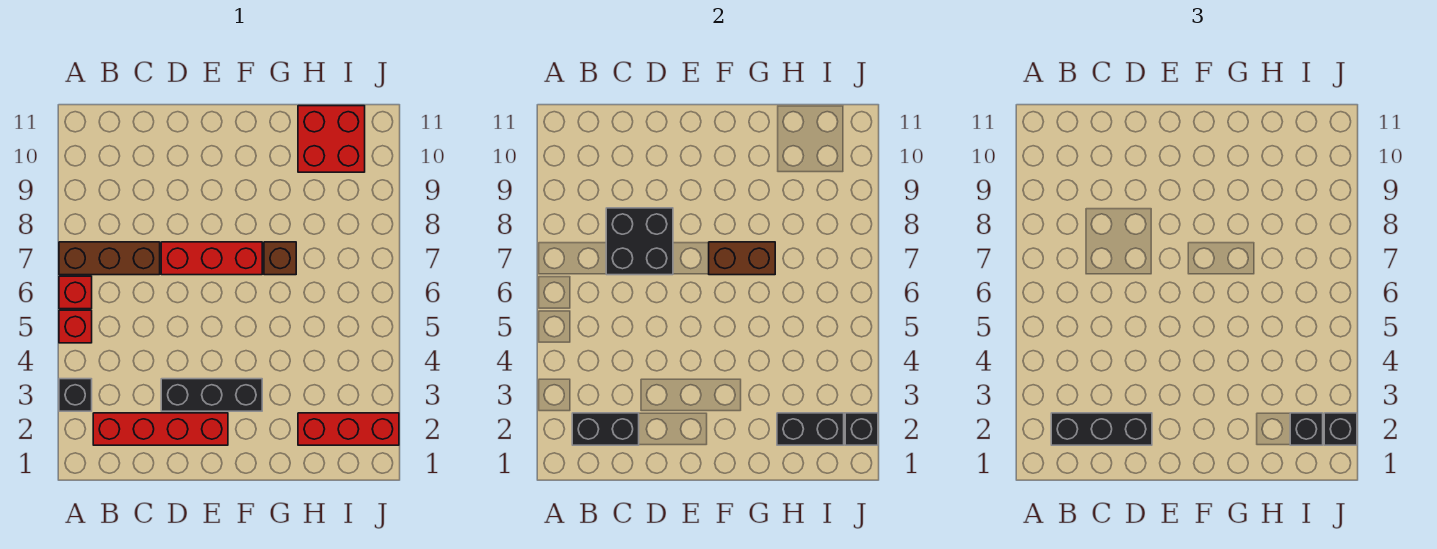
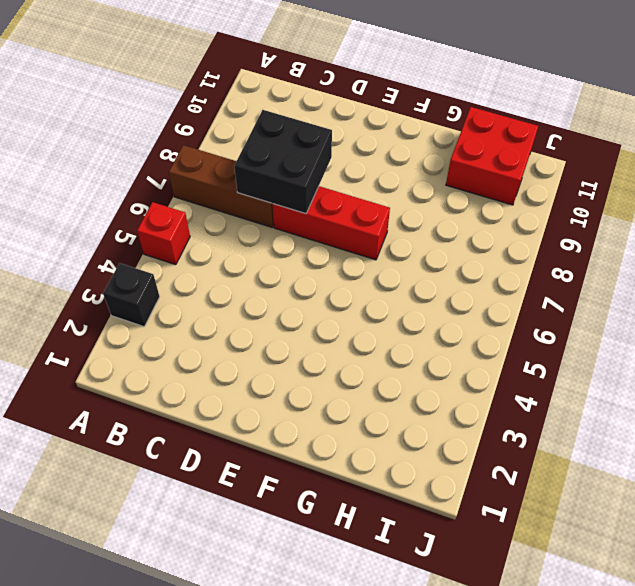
none -> red 1x1 brick [59,276,92,309]
none -> red 1x4 brick [93,413,228,445]
none -> black 1x3 brick [161,379,262,411]

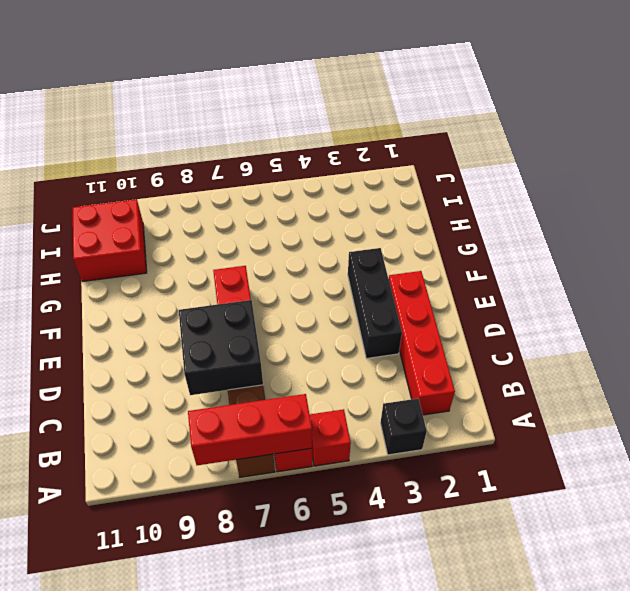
red 1x3 brick [188,394,312,465] -> red 1x3 brick turned to [298,413,399,445]
none -> brown 1x1 brick [264,242,296,275]
none -> black 1x2 brick [572,413,639,445]
none -> brown 1x2 brick [709,242,775,275]

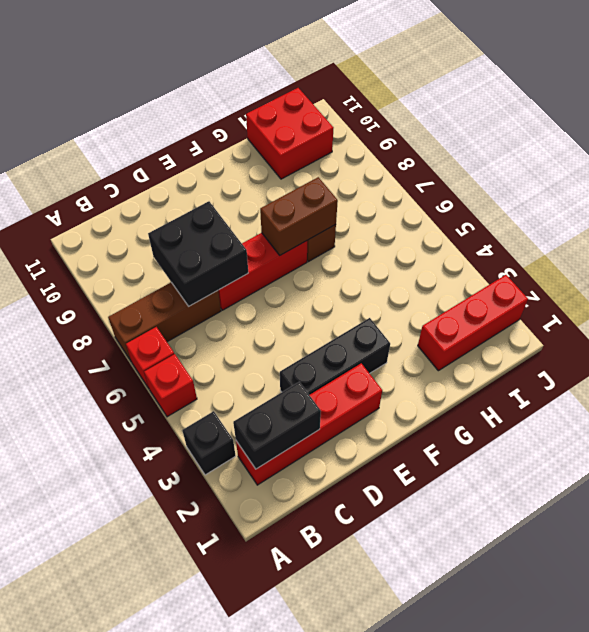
none -> black 1x2 brick [777,413,844,445]
none -> black 1x1 brick [845,413,878,445]
none -> black 1x3 brick [1051,413,1152,445]

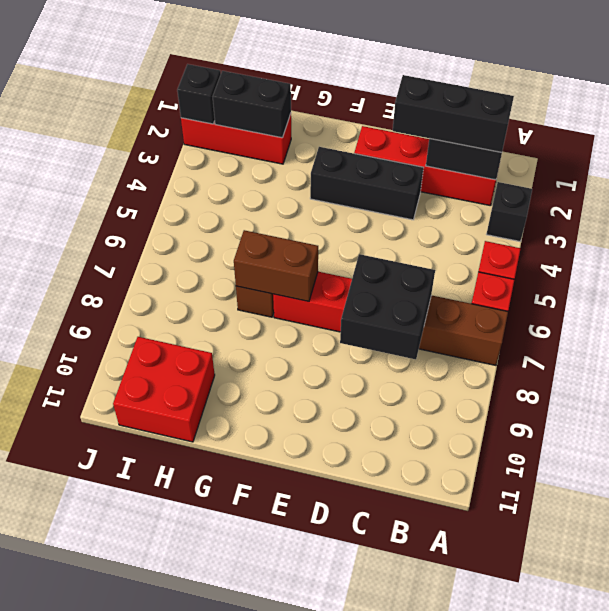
none -> black 1x1 brick [1290,413,1323,445]
none -> black 1x1 brick [1324,413,1357,445]

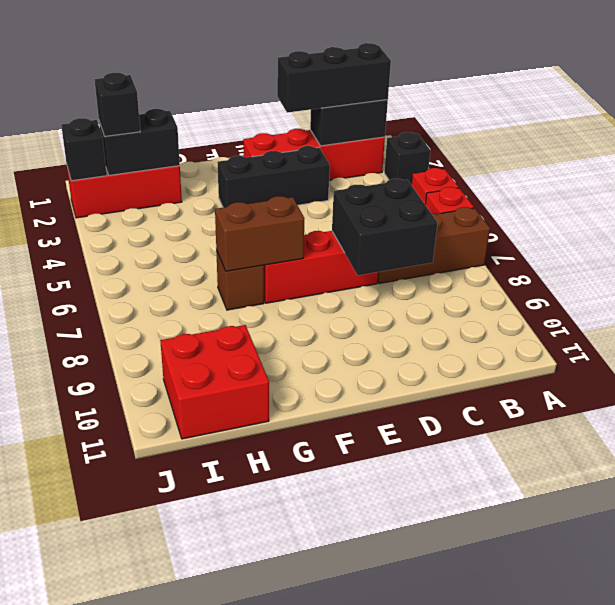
none -> black 1x1 brick [1324,413,1357,445]

